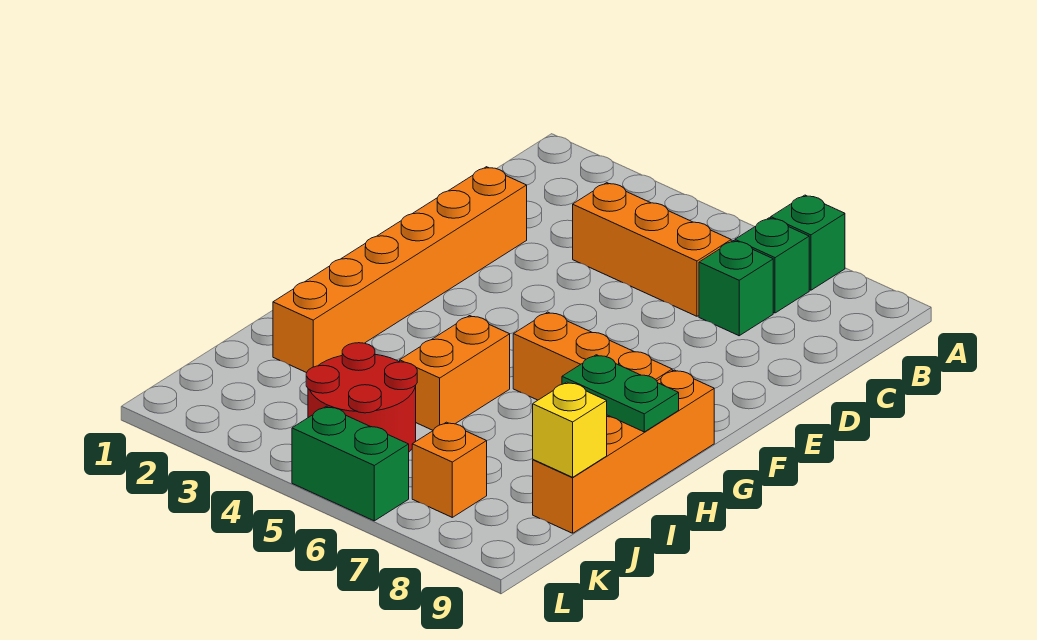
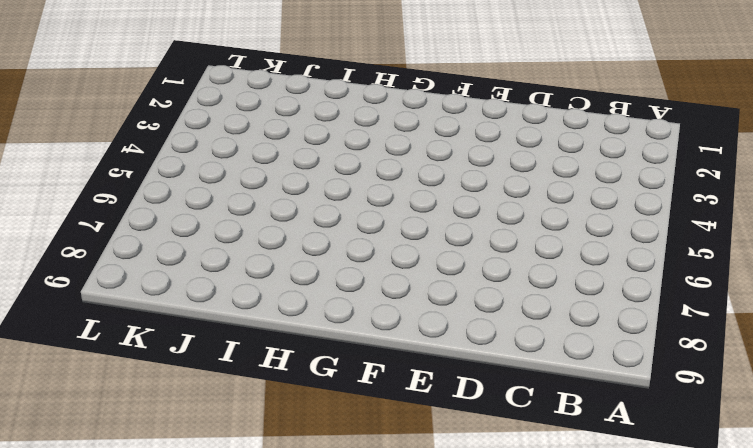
none -> green 1x1 brick [771,195,845,290]
none -> green 1x1 brick [735,218,809,313]
none -> orange 1x3 brick [573,183,731,316]

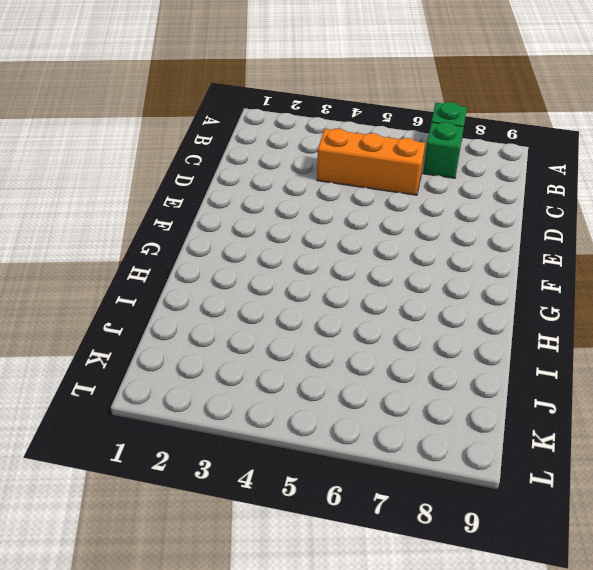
none -> green 1x1 brick [699,241,773,336]
none -> orange 1x6 brick [273,167,527,373]
none -> orange 1x3 brick [513,312,672,400]

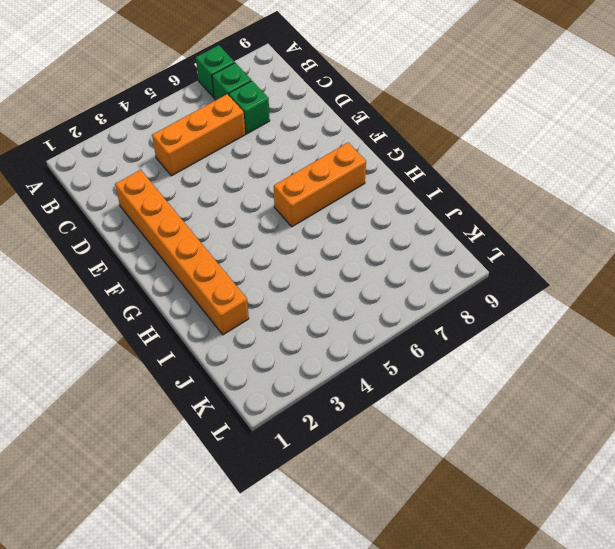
none -> orange 1x4 brick [533,370,714,533]
none -> orange 1x2 brick [400,316,510,430]
none -> red 2x2 round brick [306,343,417,452]

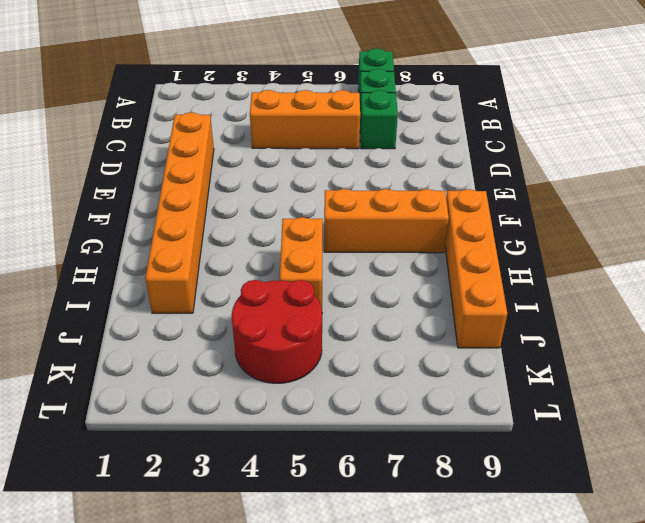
none -> orange 1x1 brick [412,422,487,517]
none -> green 1x2 brick [292,406,409,521]
none -> green 1x2 plate [562,355,679,432]

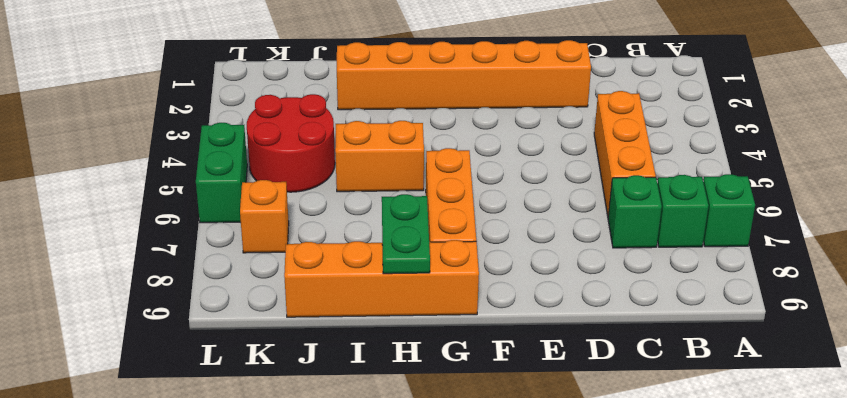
none -> yellow 1x1 brick [533,382,607,477]

